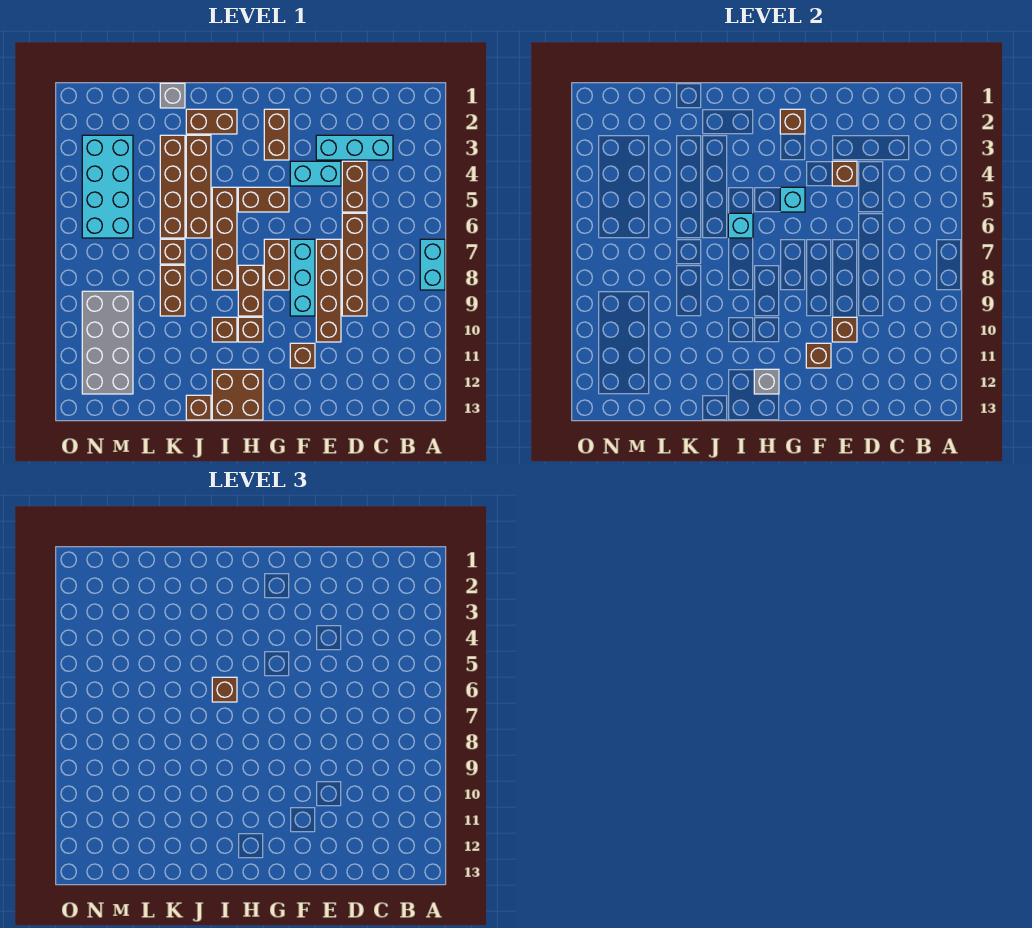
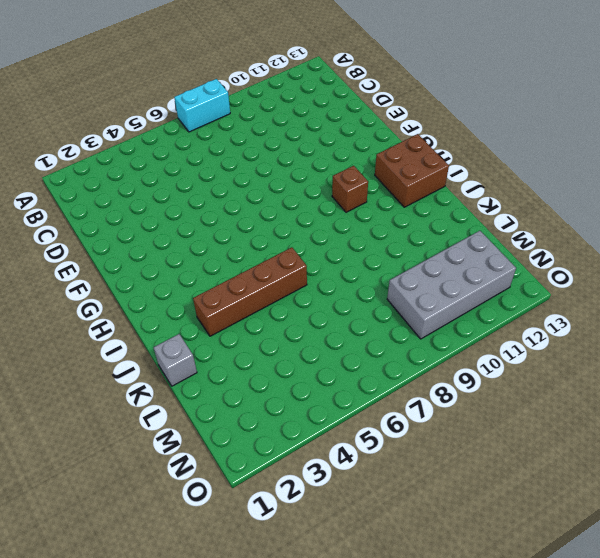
none -> cyan 1x3 brick [316,135,393,160]
none -> brown 1x2 brick [342,161,367,212]
none -> brown 1x4 brick [342,213,367,316]
none -> cyan 1x2 brick [290,161,341,186]

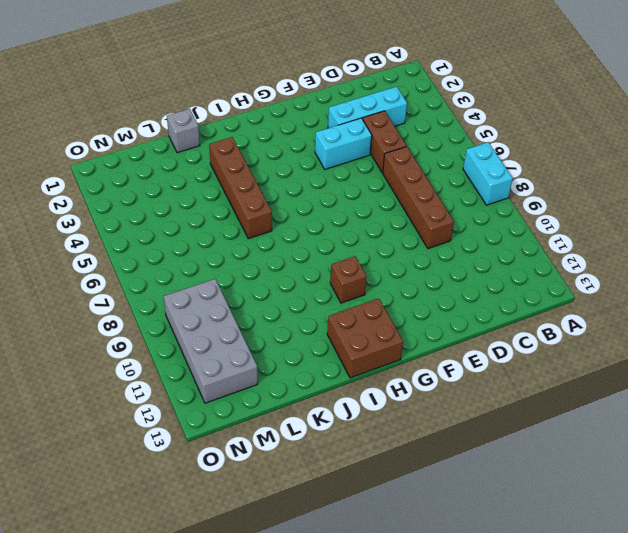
none -> brown 1x4 brick [316,239,341,342]
none -> cyan 1x3 brick [290,239,315,316]
none -> brown 1x1 brick [290,343,315,368]
none -> brown 1x2 brick [264,109,289,160]

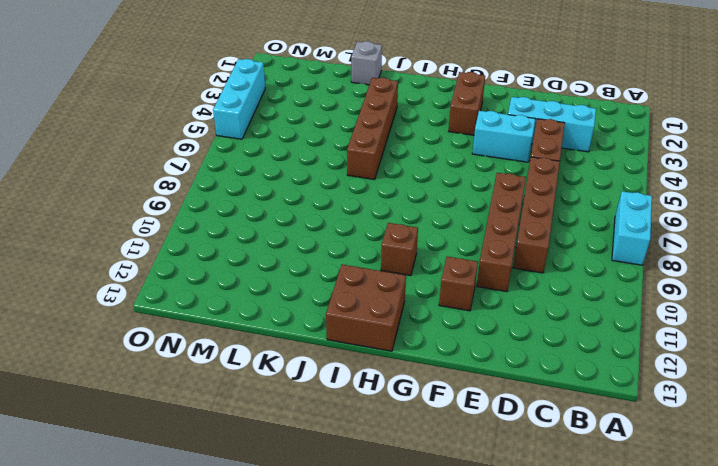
cyan 1x3 brick [213,59,265,139] -> cyan 1x3 brick moved to [290,239,315,316]
none -> brown 1x2 brick [238,187,289,212]
none -> brown 1x2 brick [264,239,289,290]
none -> brown 1x2 brick [238,265,263,316]
none -> brown 1x2 brick [186,109,237,134]

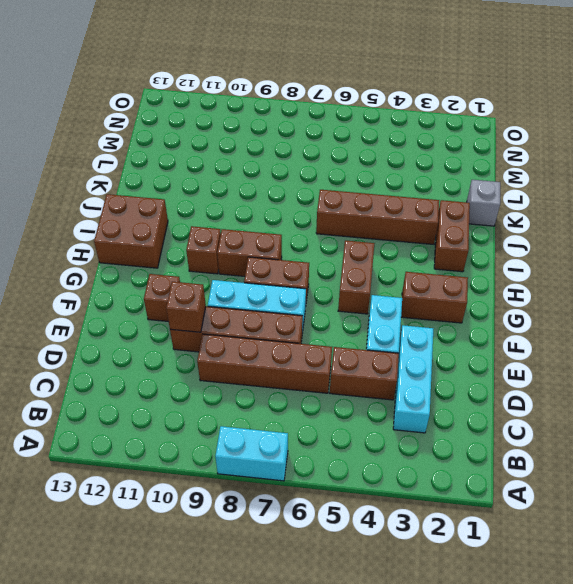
none -> brown 1x4 brick [212,187,237,290]
none -> brown 1x1 brick [212,317,237,342]
none -> brown 1x1 brick [186,395,211,420]
none -> brown 1x4 brick [160,135,185,238]

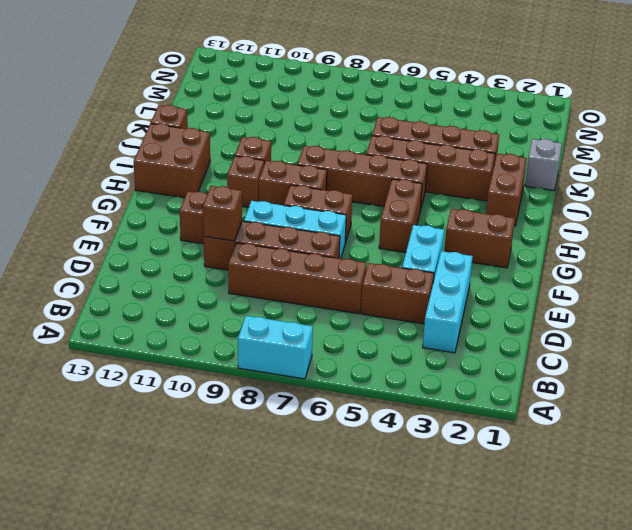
none -> brown 1x1 brick [160,239,185,264]
none -> brown 1x2 brick [160,265,185,316]
none -> cyan 2x4 brick [82,135,133,238]
none -> grey 2x4 brick [82,291,133,394]

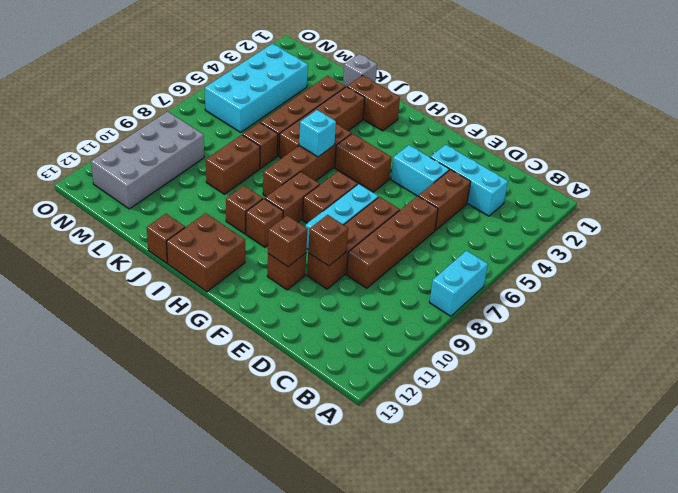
none -> brown 1x2 brick [264,109,289,160]
none -> brown 1x1 brick [832,161,857,186]
none -> brown 1x1 brick [780,109,805,134]
none -> cyan 1x1 brick [780,187,805,212]

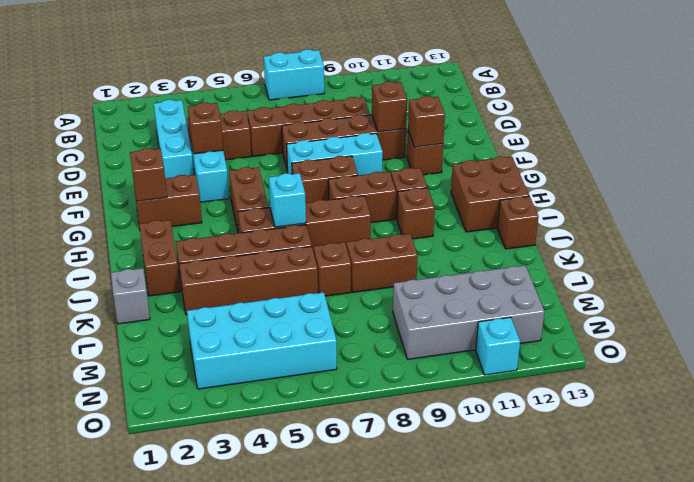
cyan 1x1 brick [476,317,520,375] -> cyan 1x1 brick moved to [780,187,805,212]
none -> grey 1x1 brick [754,369,779,394]
none -> brown 1x1 brick [212,677,237,702]

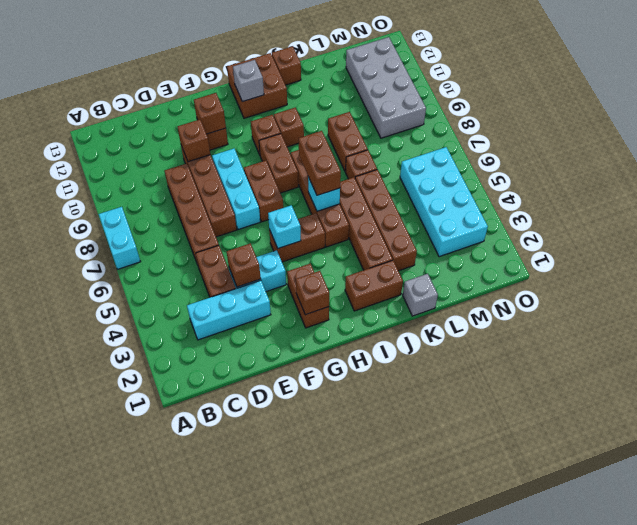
brown 1x2 brick [299,131,341,195] -> brown 1x1 brick [212,677,237,702]

